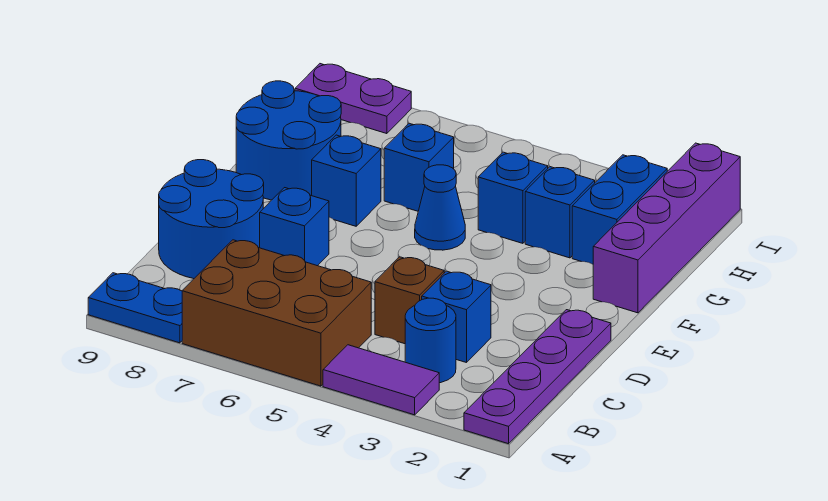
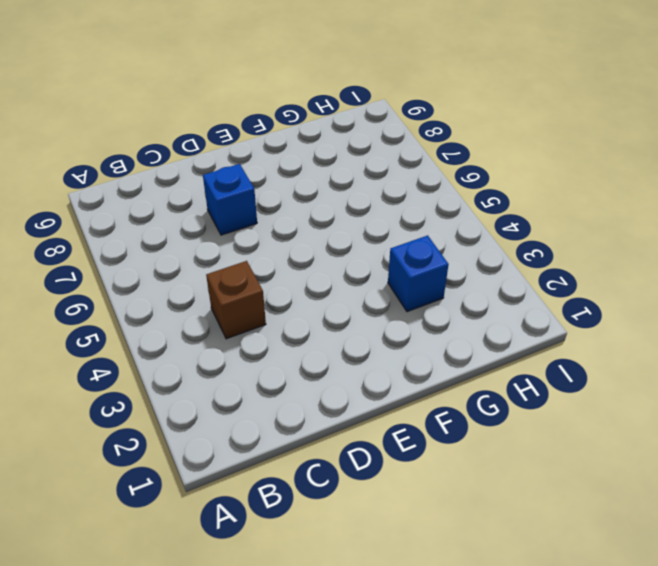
none -> purple 1x4 plate [464,310,611,444]
none -> purple 1x2 tile [323,345,439,415]
none -> brown 2x3 brick [182,240,371,386]

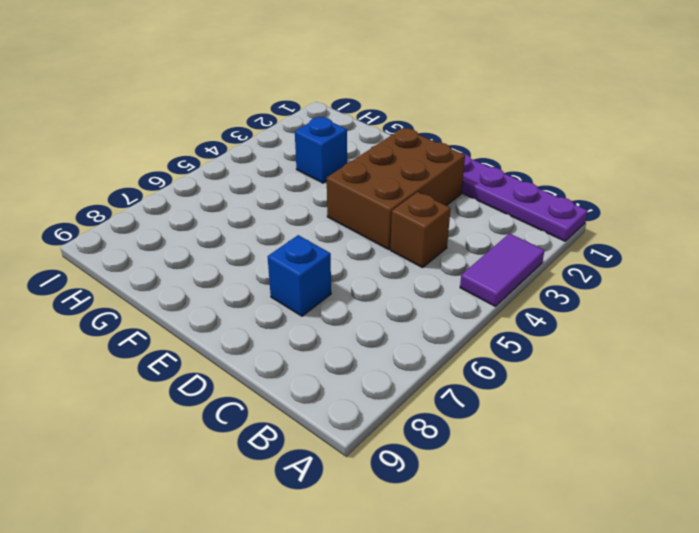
brown 2x3 brick [327,128,465,250] -> brown 2x3 brick moved to [182,240,371,386]
none -> blue 1x2 plate [88,273,182,343]
none -> blue 1x1 round brick [405,298,456,383]
none -> blue 1x1 brick [422,271,491,363]

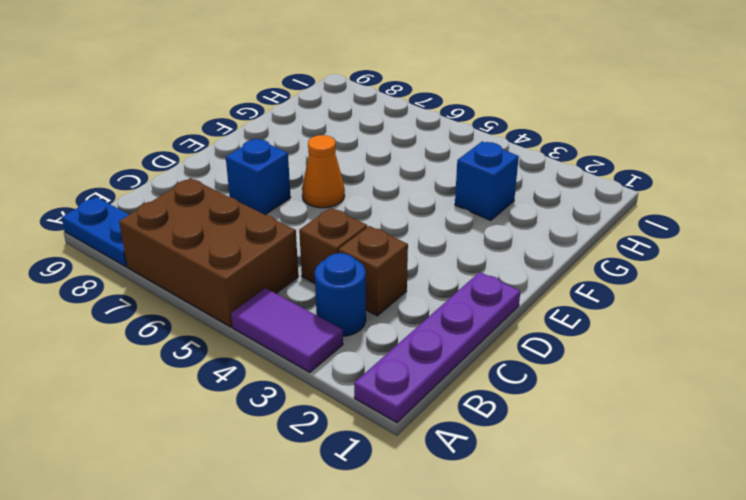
brown 1x1 brick [338,226,408,316] -> blue 1x1 brick [422,271,491,363]
orange 1x1 cone [302,135,345,208] -> none
none -> blue 2x2 round brick [159,160,264,279]
none -> purple 1x4 brick [593,143,740,313]
none -> blue 1x1 cone [415,165,465,250]

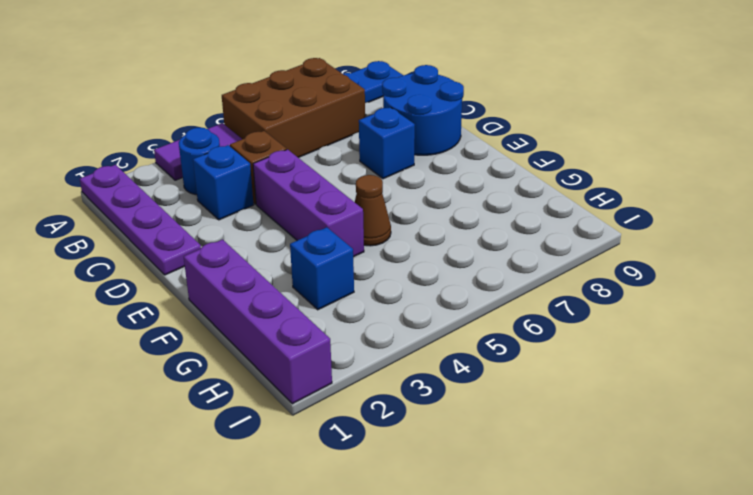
purple 1x3 brick [253,149,364,257] -> none
brown 1x1 cone [355,175,391,246] -> blue 1x1 cone [415,165,465,250]
none -> blue 1x1 brick [312,135,381,226]
none -> blue 2x2 round brick [236,81,341,200]
none -> blue 1x2 brick [572,155,667,264]

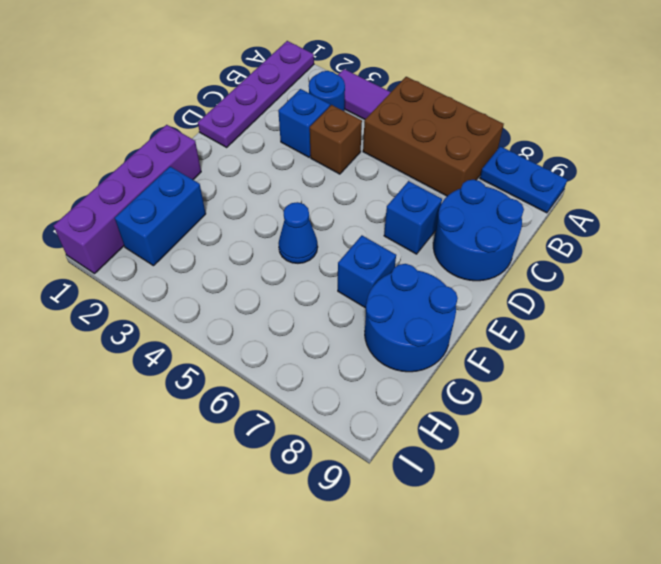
none -> blue 1x1 brick [525,167,595,258]
none -> blue 1x1 brick [478,152,548,243]
none -> blue 1x1 brick [384,123,454,211]

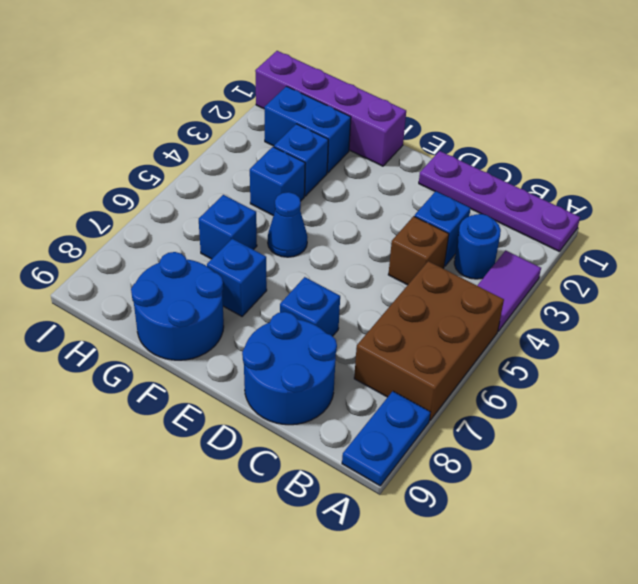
none -> purple 1x2 plate [295,64,411,134]

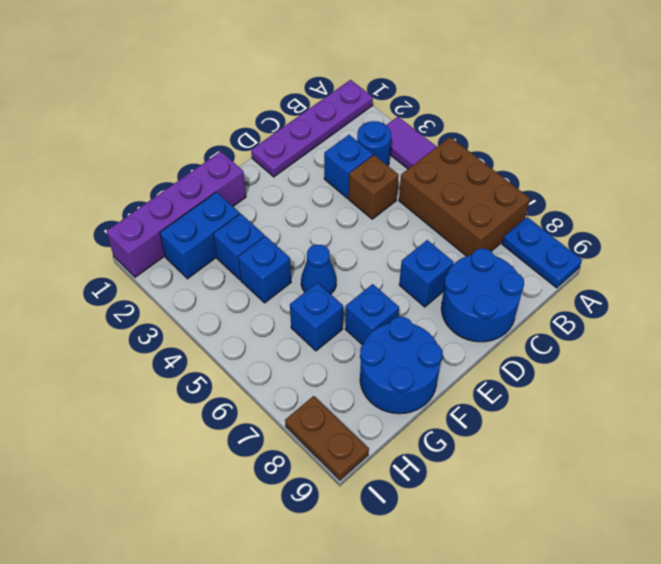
brown 1x2 plate [285,396,369,480] -> purple 1x2 plate [295,64,411,134]

